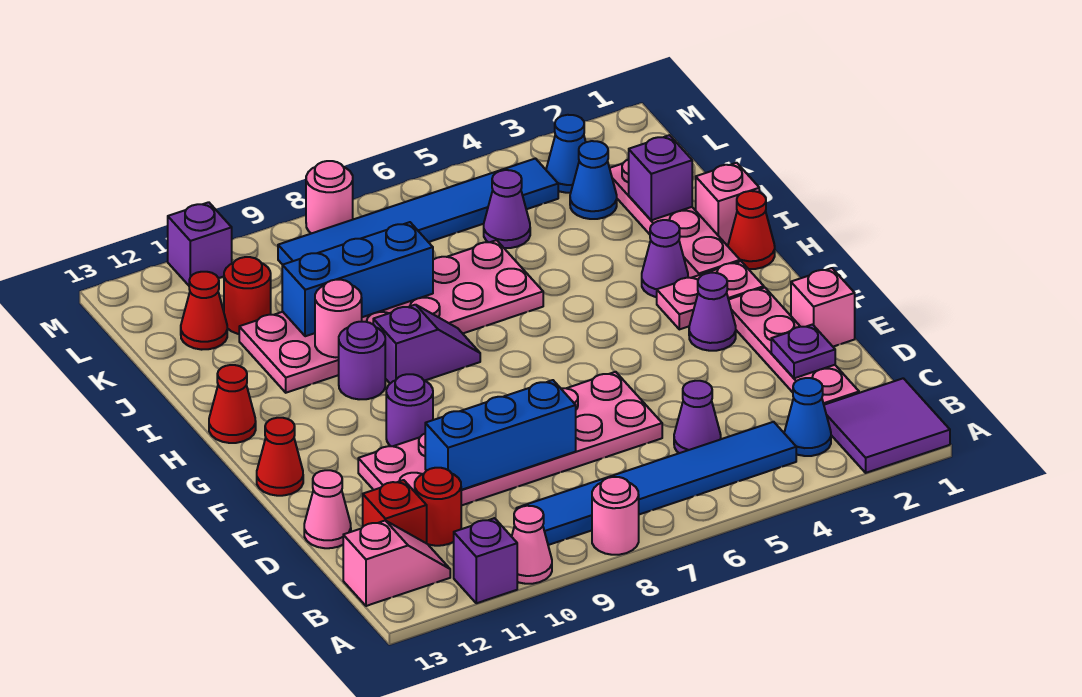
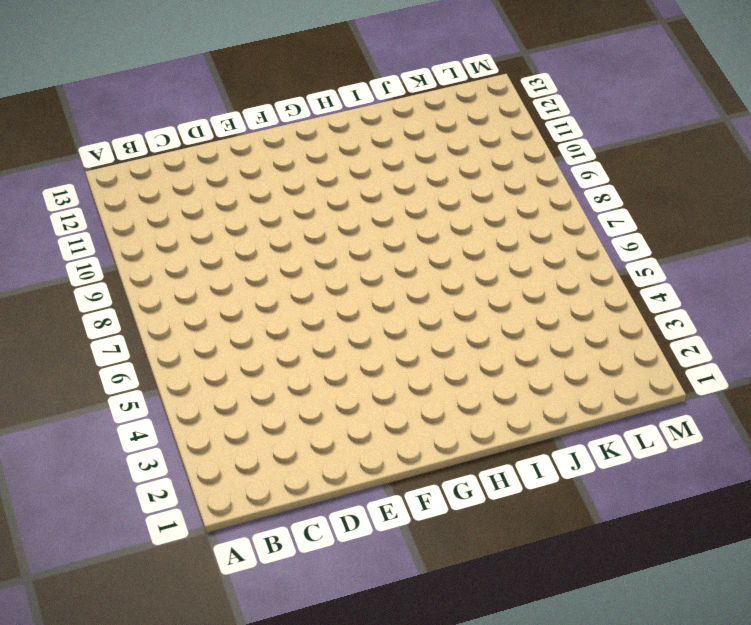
none -> purple 2x2 tile [824,378,950,473]
none -> pink 1x1 round brick [592,477,639,555]
none -> pink 1x1 cone [512,506,552,584]
none -> purple 1x1 brick [454,518,517,603]

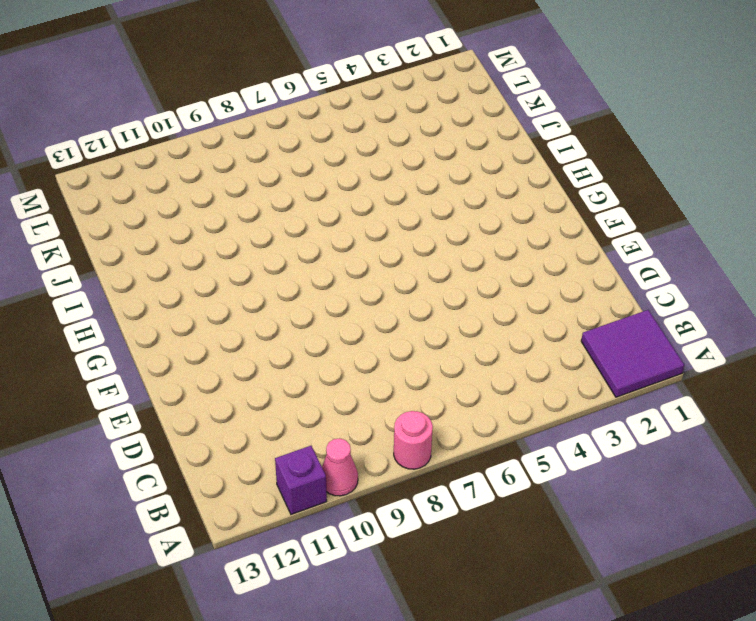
none -> blue 1x1 cone [784,378,831,456]
none -> blue 1x6 tile [516,422,796,545]
none -> pink 1x2 slope [343,520,450,606]
none -> pink 1x4 plate [729,287,859,405]

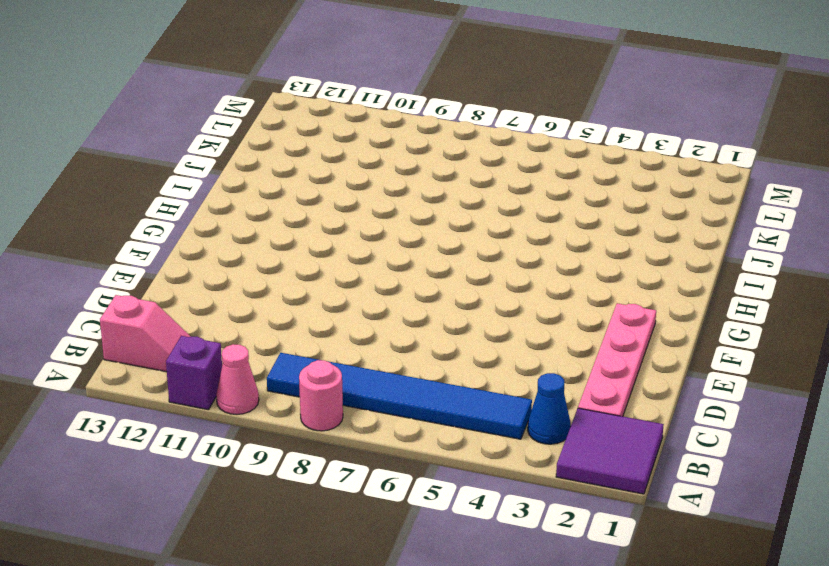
none -> purple 1x1 cone [674,381,721,453]
none -> red 1x1 round brick [415,468,461,546]
none -> red 1x1 brick [363,480,427,543]
none -> pink 2x6 plate [358,372,662,506]

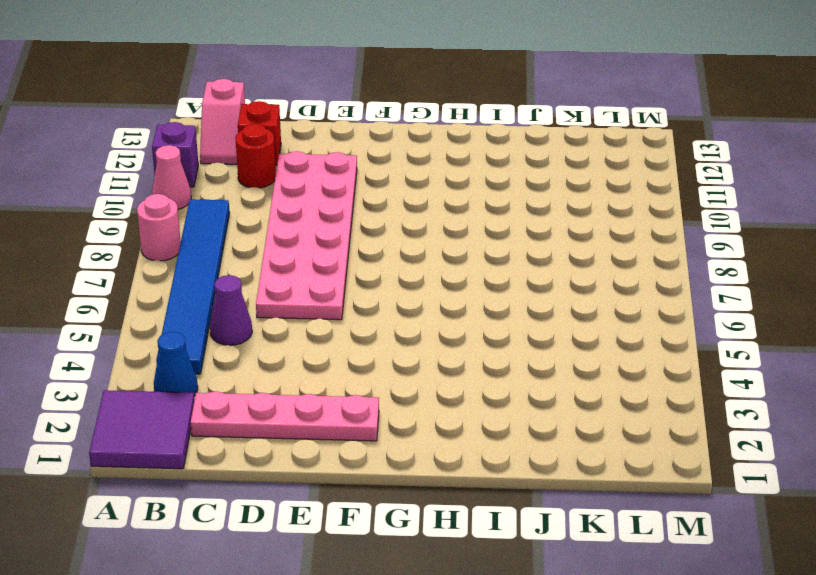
none -> pink 1x1 cone [304,470,351,548]
none -> pink 1x1 brick [791,268,855,347]
none -> purple 1x1 cone [689,273,736,351]
none -> purple 1x1 round brick [386,374,433,446]

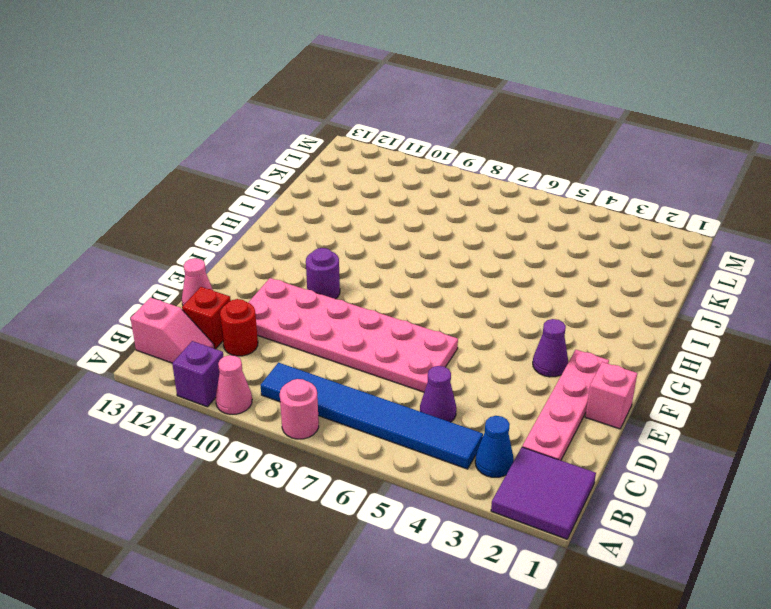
none -> red 1x1 cone [257,418,303,496]
none -> pink 1x2 plate [657,261,764,329]
none -> red 1x1 cone [728,191,775,269]
none -> pink 1x4 plate [610,159,740,278]

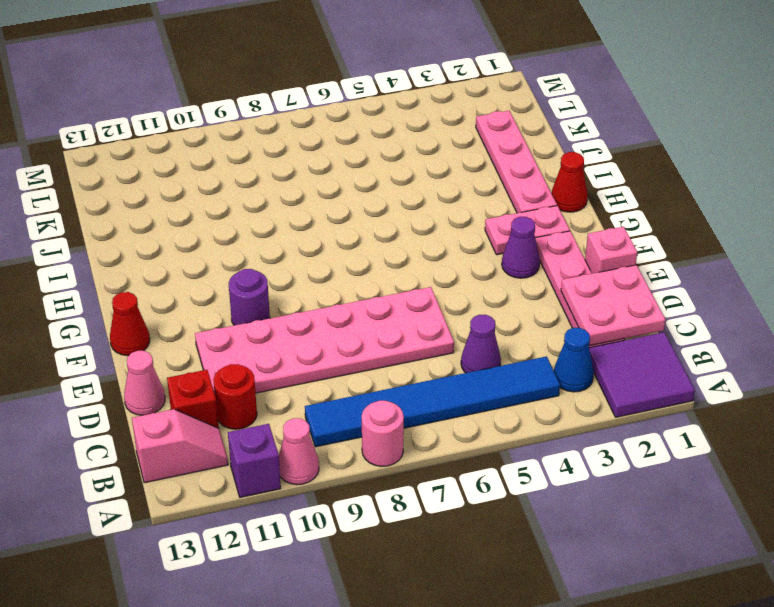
pink 2x2 plate [561,265,665,346] -> purple 1x1 plate [771,325,835,378]
none -> purple 1x1 cone [642,220,688,297]
none -> purple 1x2 slope [373,305,480,383]
none -> purple 1x1 round brick [339,322,385,399]
none -> red 1x1 cone [209,365,256,443]

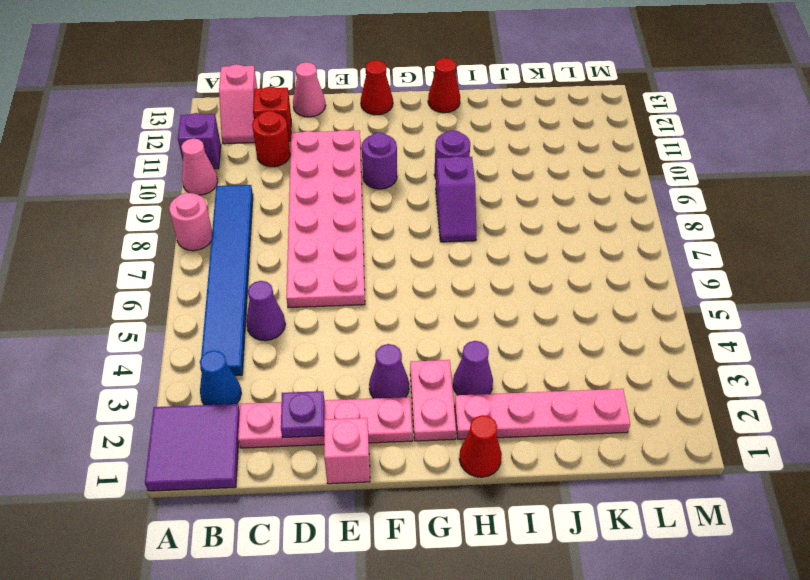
none -> pink 1x1 brick [696,163,759,245]
none -> pink 2x6 plate [239,240,543,393]
none -> blue 1x1 cone [570,141,617,219]
none -> purple 1x1 cone [484,170,530,248]

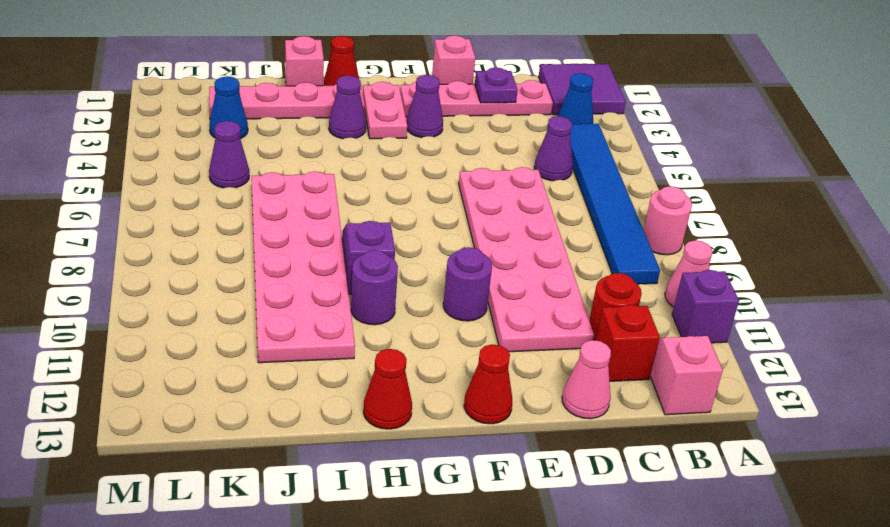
none -> red 1x1 round brick [224,257,271,334]
none -> red 1x1 cone [181,272,227,350]
none -> blue 1x1 cone [546,115,586,193]
none -> blue 1x6 tile [278,158,558,265]

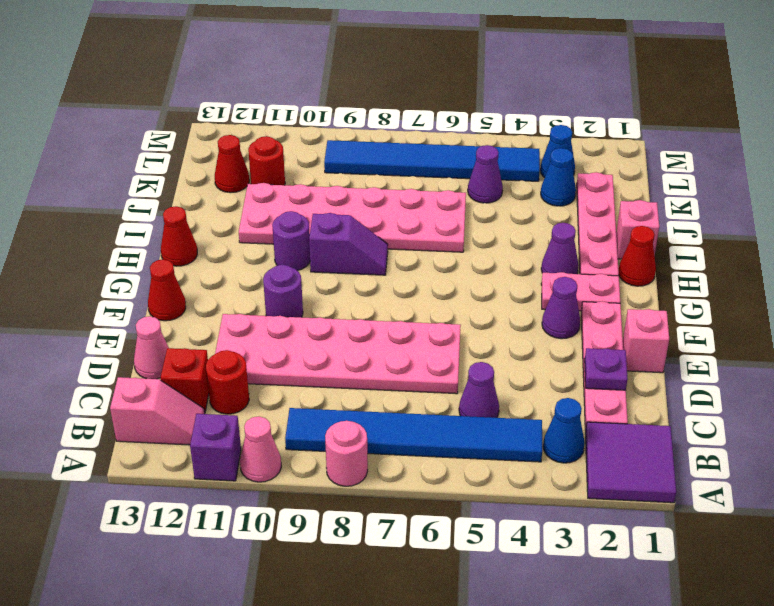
none -> pink 1x1 round brick [306,161,353,234]
none -> purple 1x1 brick [168,202,232,285]
none -> blue 1x3 brick [425,380,576,490]
none -> pink 1x1 round brick [315,280,362,357]

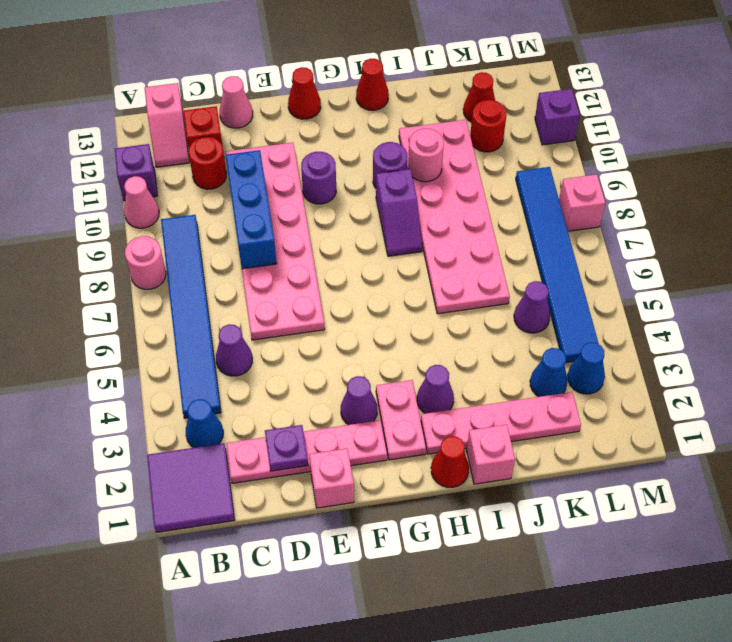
pink 1x1 brick [559,175,605,231] -> pink 1x1 round brick [306,161,353,234]
none -> purple 1x1 brick [629,135,692,220]
none -> blue 1x3 brick [282,222,433,336]

